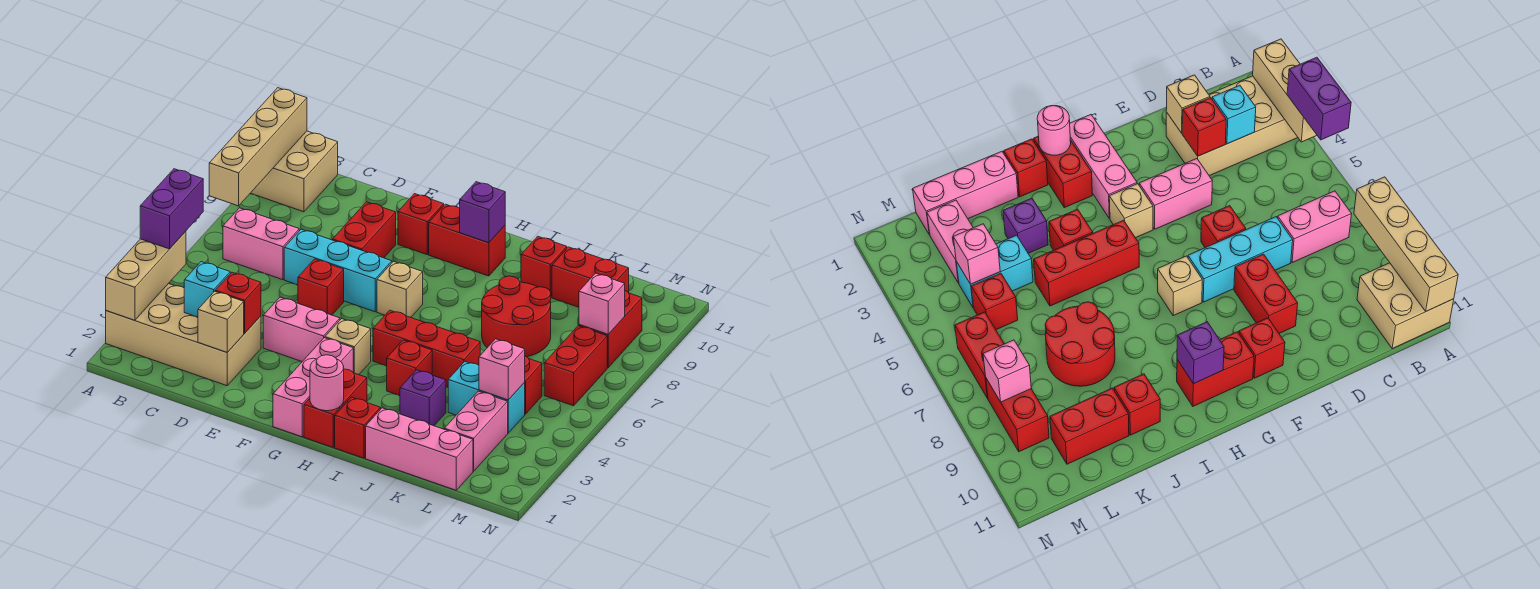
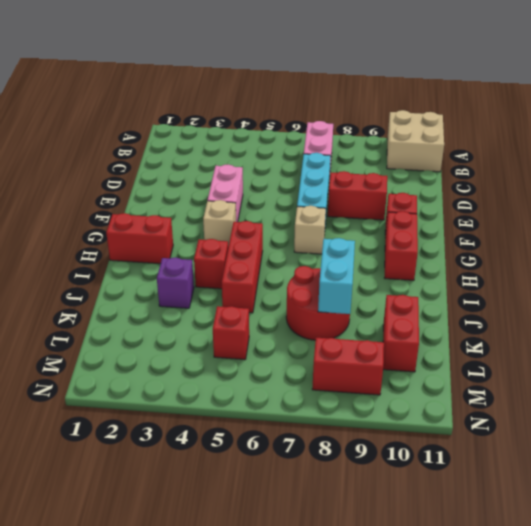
cyan 1x2 brick [318,238,355,314] -> cyan 1x2 brick moved to [448,362,525,433]
none -> tan 2x4 brick [106,284,261,386]
none -> red 1x1 brick [298,259,344,315]
none -> pink 1x3 brick [273,338,353,437]
none -> red 1x1 brick [335,397,381,458]

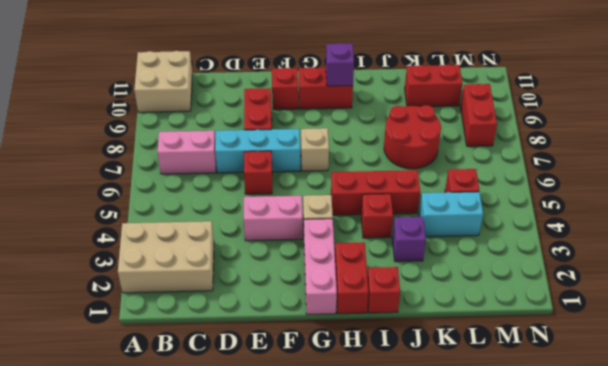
tan 2x3 brick [118,221,214,293] -> tan 2x4 brick [106,284,261,386]
none -> pink 1x3 brick [366,408,473,490]
none -> red 1x1 brick [521,236,567,296]
none -> pink 1x2 brick [444,391,508,471]
none -> red 1x2 brick [544,326,607,406]

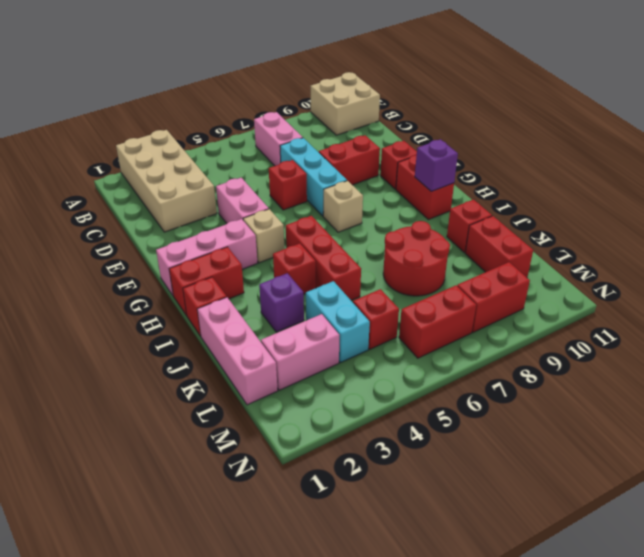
none -> tan 1x3 brick [106,231,186,320]
none -> tan 1x4 brick [209,88,307,206]
none -> cyan 1x1 brick [184,262,230,317]
none -> tan 1x1 brick [198,291,244,352]

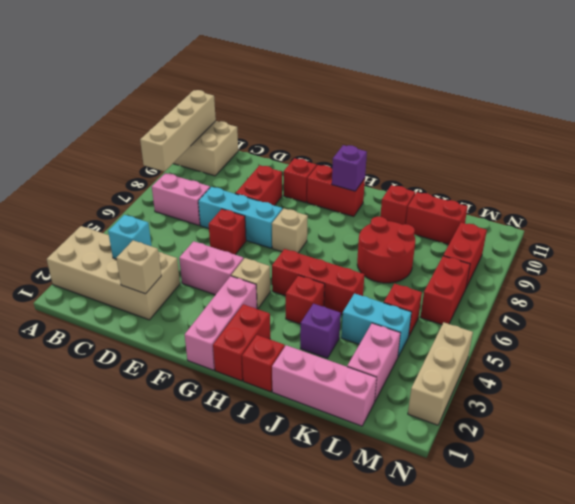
tan 1x3 brick [408,322,473,425] -> tan 1x3 brick moved to [106,231,186,320]
none -> red 1x1 brick [215,272,261,333]
none -> pink 1x1 round brick [310,355,344,411]
none -> pink 1x1 brick [479,339,525,400]
none -> pink 1x1 brick [579,273,625,334]

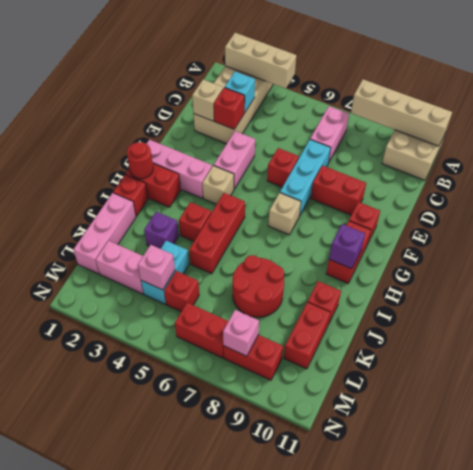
red 1x1 round brick [127,142,153,179] -> pink 1x1 round brick [310,355,344,411]
none -> purple 1x2 brick [140,169,203,249]

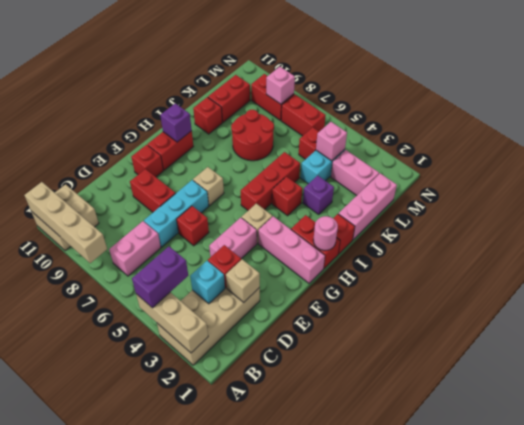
purple 1x2 brick [132,247,188,308] -> purple 1x2 brick turned to [140,169,203,249]

